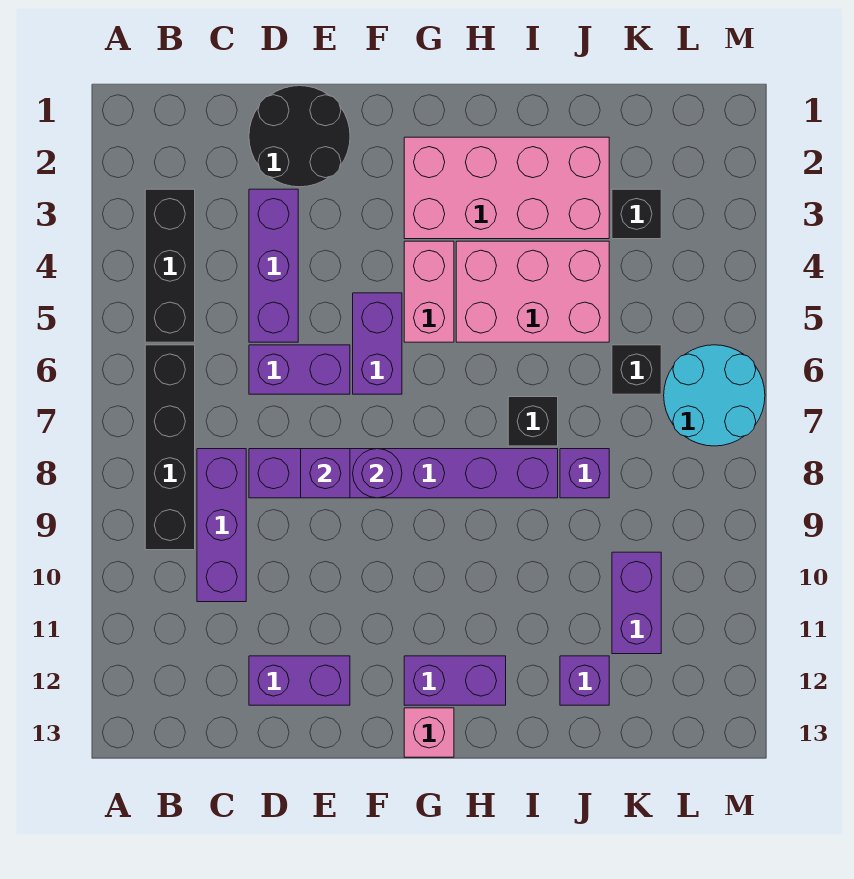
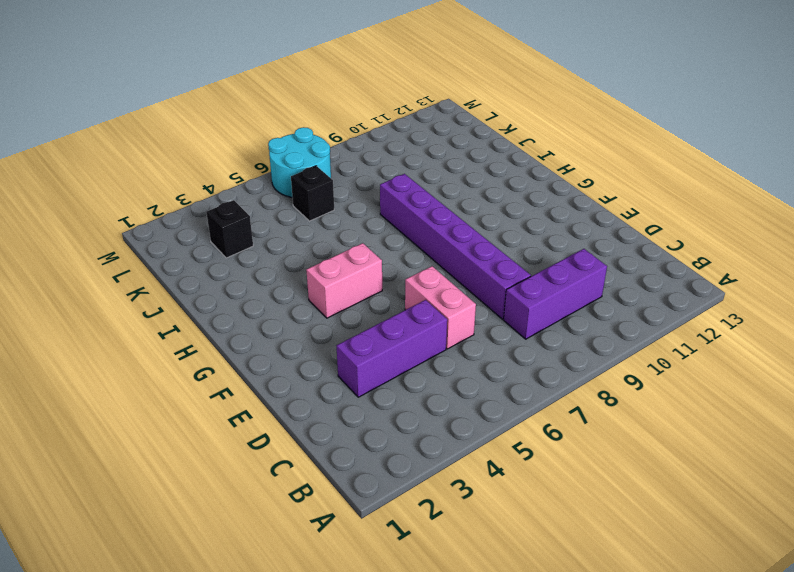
pink 1x2 brick [405,266,476,349] -> purple 1x2 brick [249,345,350,394]
none -> black 1x3 brick [145,189,195,342]
none -> black 1x4 brick [145,345,195,550]
none -> black 2x2 round brick [249,86,350,187]

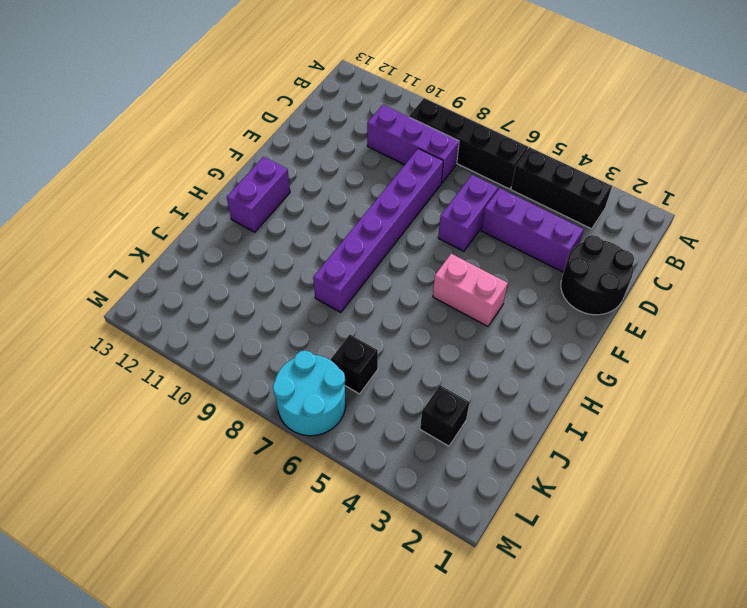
none -> purple 1x2 brick [249,656,350,705]
none -> purple 1x2 brick [353,293,402,394]
none -> pink 2x4 brick [404,137,609,239]

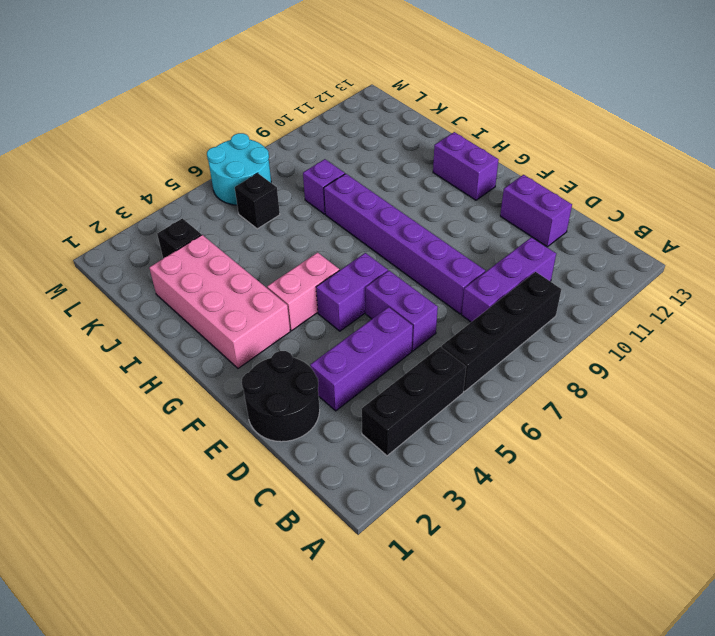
none -> pink 1x1 brick [404,708,454,757]
none -> pink 2x3 brick [456,241,609,342]
none -> black 1x1 brick [508,397,558,446]

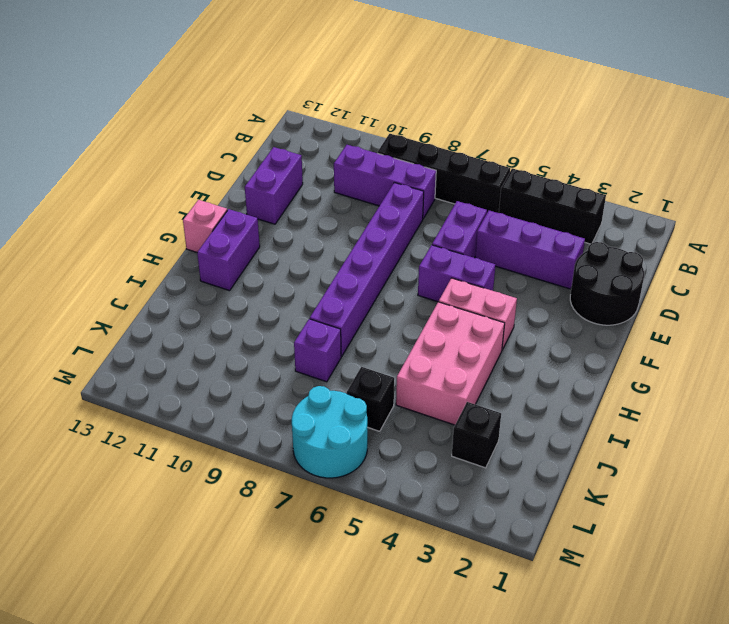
none -> pink 2x4 brick [404,137,609,239]
none -> black 1x1 brick [508,397,558,446]
none -> purple 1x1 brick [560,656,609,705]

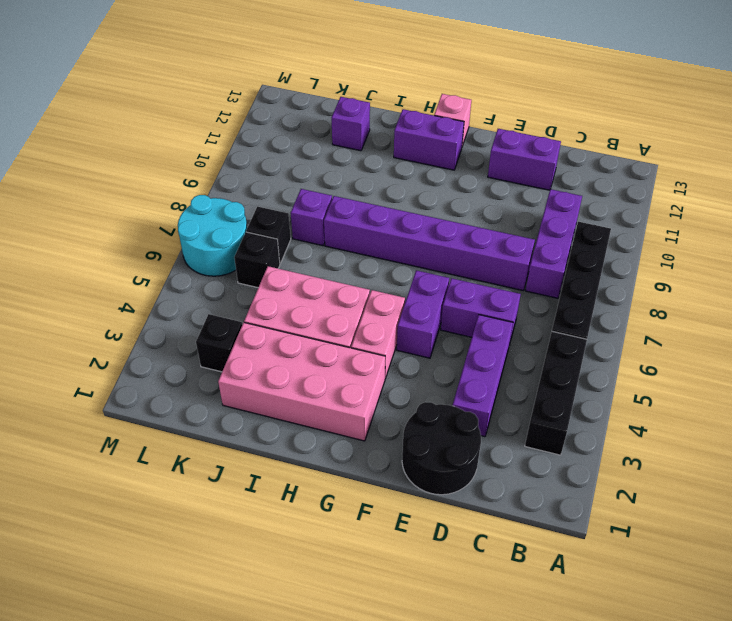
black 1x1 brick [246,207,291,264] -> black 1x1 brick moved to [508,397,558,446]
none -> purple 1x2 brick [612,552,661,654]
none -> purple 1x1 brick [301,449,350,498]
none -> purple 1x1 round brick [353,449,402,498]

